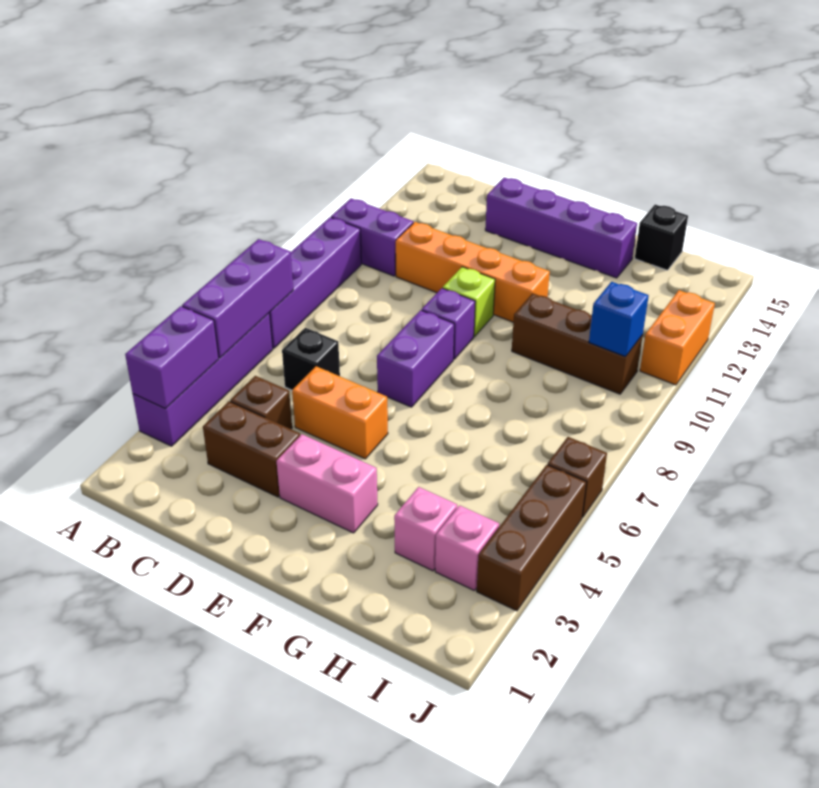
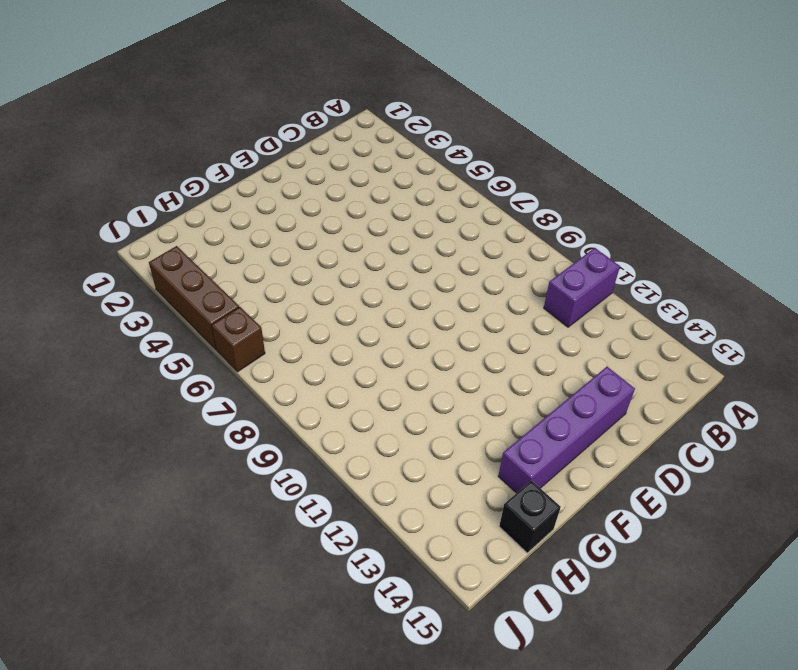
none -> purple 1x4 brick [133,313,273,446]
none -> purple 1x4 brick [269,217,361,348]
none -> brown 1x2 brick [203,401,300,497]

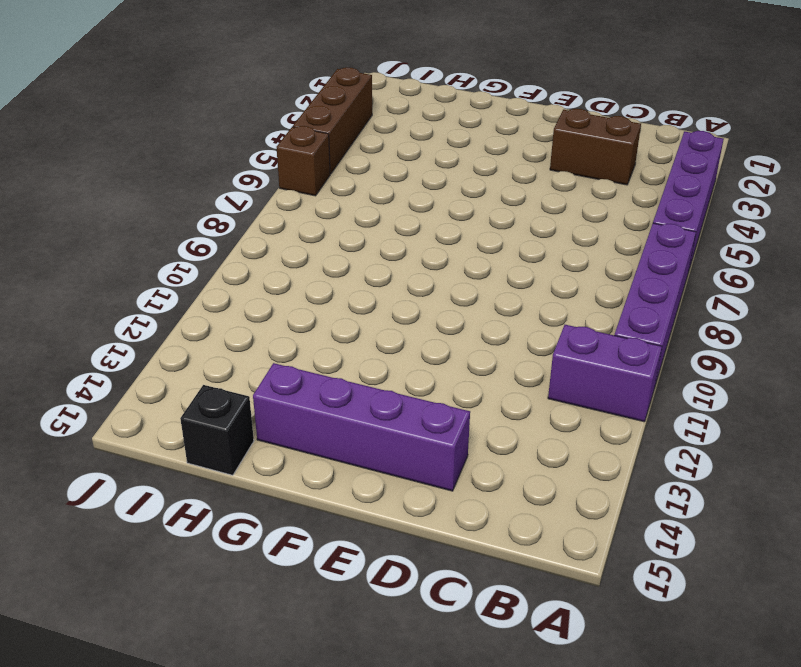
none -> brown 1x1 brick [230,376,292,429]
none -> black 1x1 brick [282,328,340,390]
none -> orange 1x4 brick [396,222,550,322]

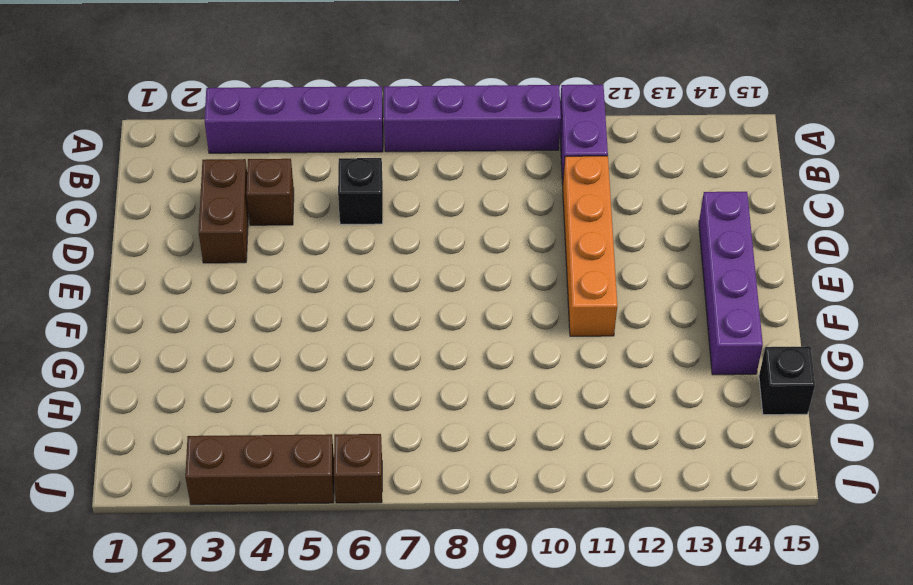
none -> orange 1x2 brick [292,366,388,459]
none -> pink 1x2 brick [277,434,378,533]
none -> purple 1x2 brick [377,310,454,407]

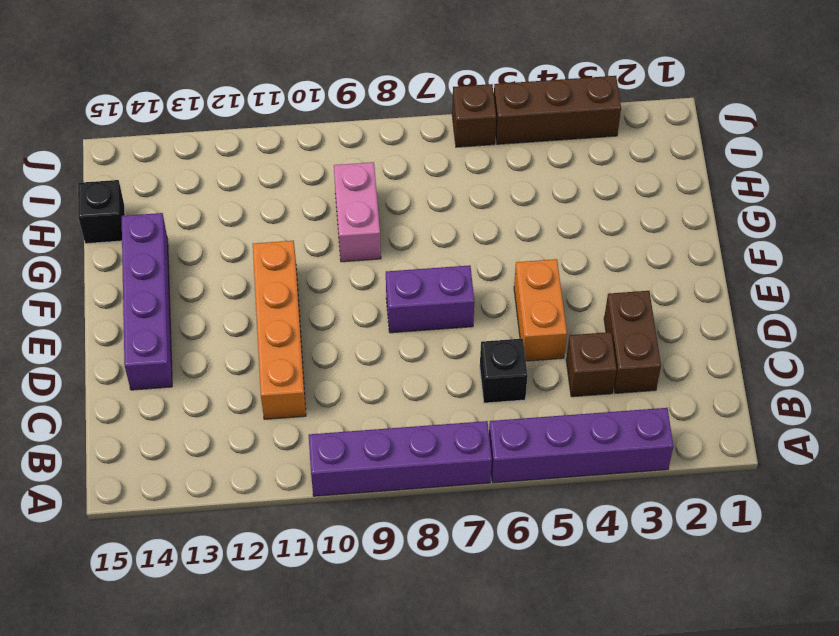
pink 1x2 brick [334,162,381,262] -> pink 1x2 brick moved to [277,434,378,533]
none -> purple 1x2 brick [331,198,413,276]
none -> purple 1x1 brick [422,288,475,359]
none -> lime 1x1 brick [443,267,495,337]

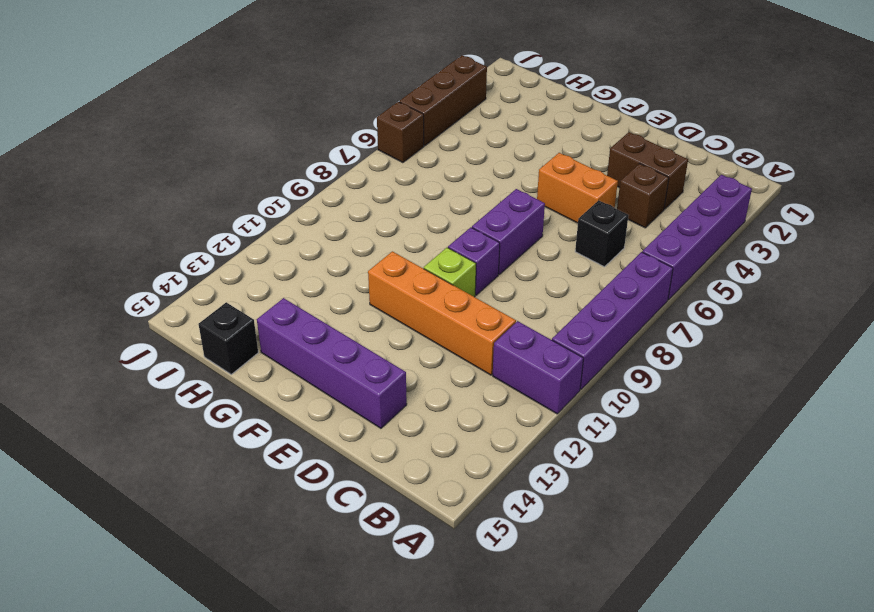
none -> pink 1x2 brick [277,434,378,533]
none -> brown 1x3 brick [512,293,643,394]
none -> pink 1x1 brick [394,487,457,571]

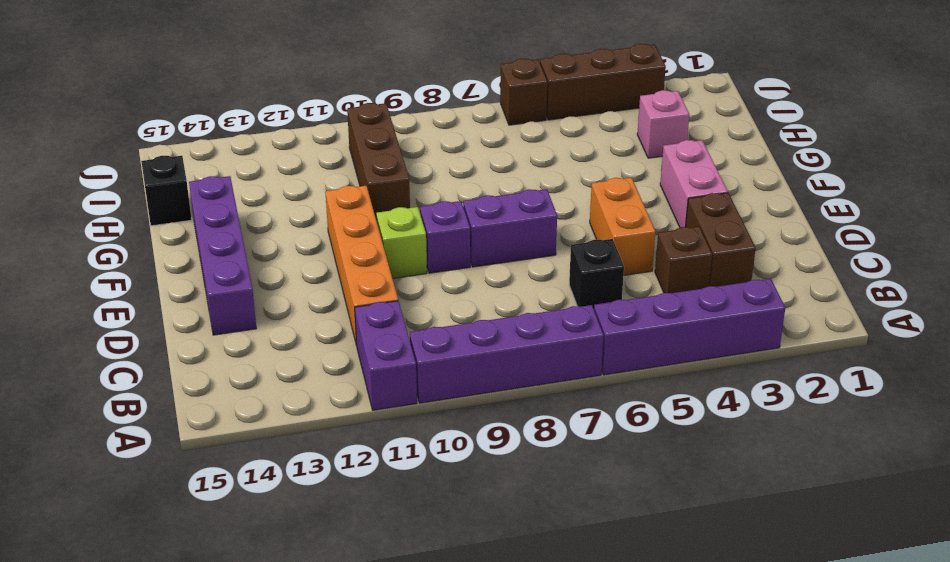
none -> pink 1x1 brick [435,505,499,591]
none -> orange 1x2 brick [640,290,715,385]
none -> purple 1x2 brick [125,306,219,409]

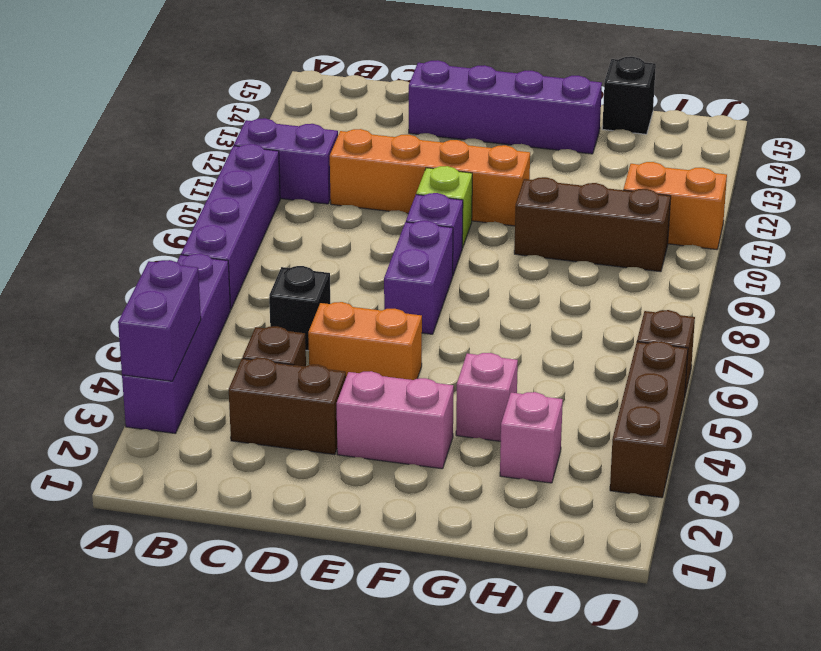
pink 1x1 brick [456,353,518,441] -> pink 1x1 brick moved to [435,505,499,591]
orange 1x2 brick [623,162,727,250] -> orange 1x2 brick turned to [640,290,715,385]
none -> purple 1x3 brick [182,239,293,358]
none -> blue 1x1 brick [589,282,649,357]

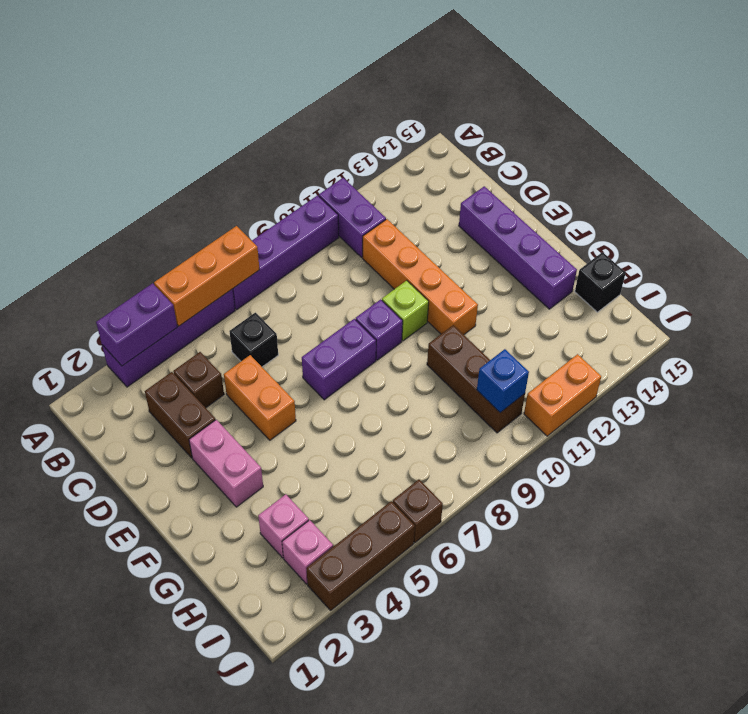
orange 1x3 brick [154,226,260,326] -> purple 1x3 brick [182,239,293,358]

